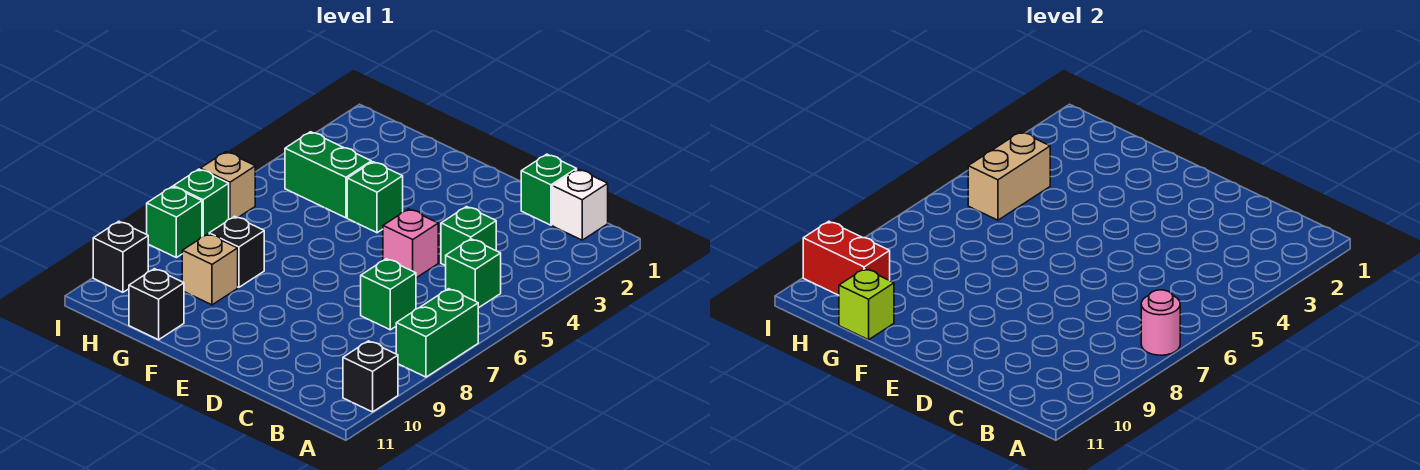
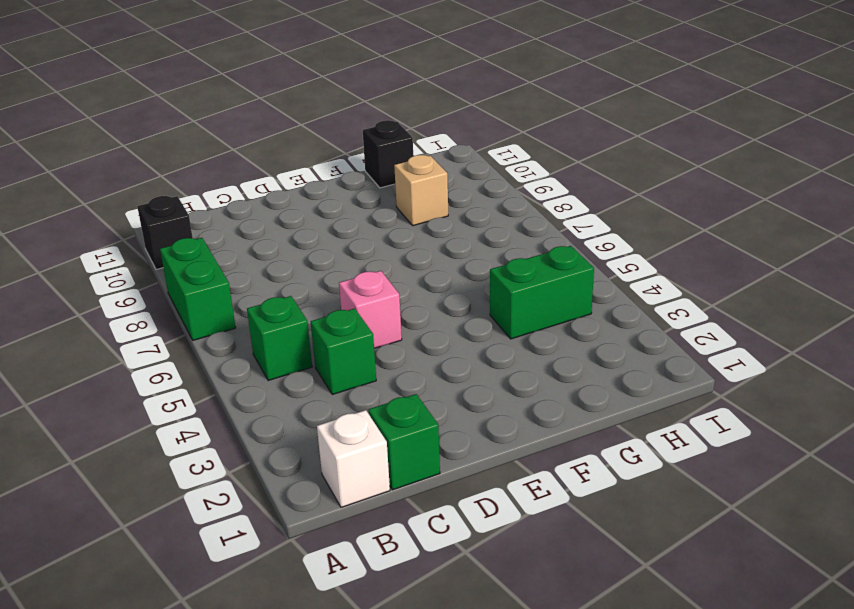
none -> green 1x1 brick [361,259,416,330]
none -> green 1x1 brick [347,162,403,233]
none -> black 1x1 brick [209,216,264,287]

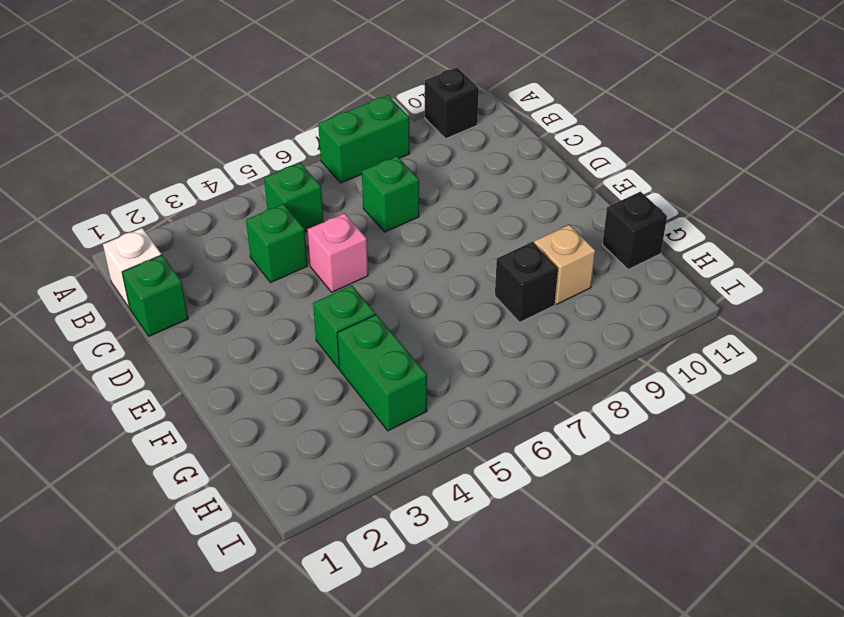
none -> tan 1x1 brick [200,152,255,219]
none -> green 1x1 brick [174,169,229,237]
none -> green 1x1 brick [147,187,202,258]

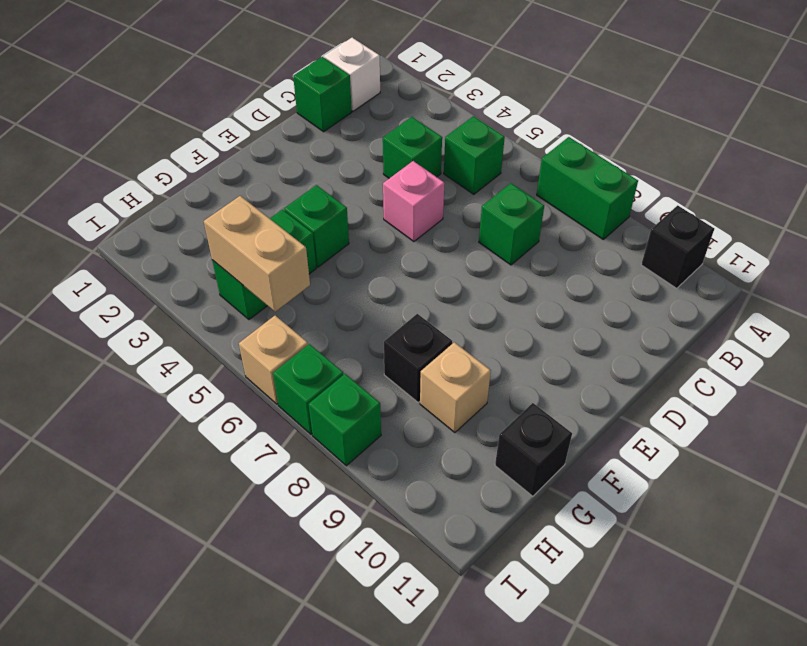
none -> black 1x1 brick [93,221,148,292]
none -> pink 1x1 round brick [1141,290,1180,355]
none -> lime 1x1 brick [839,269,894,340]

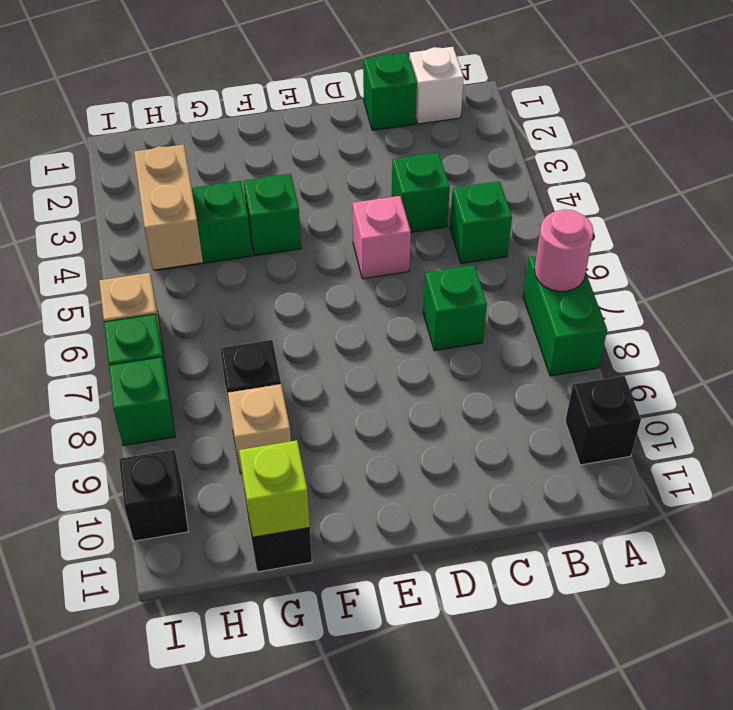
none -> red 1x2 brick [803,221,890,295]

